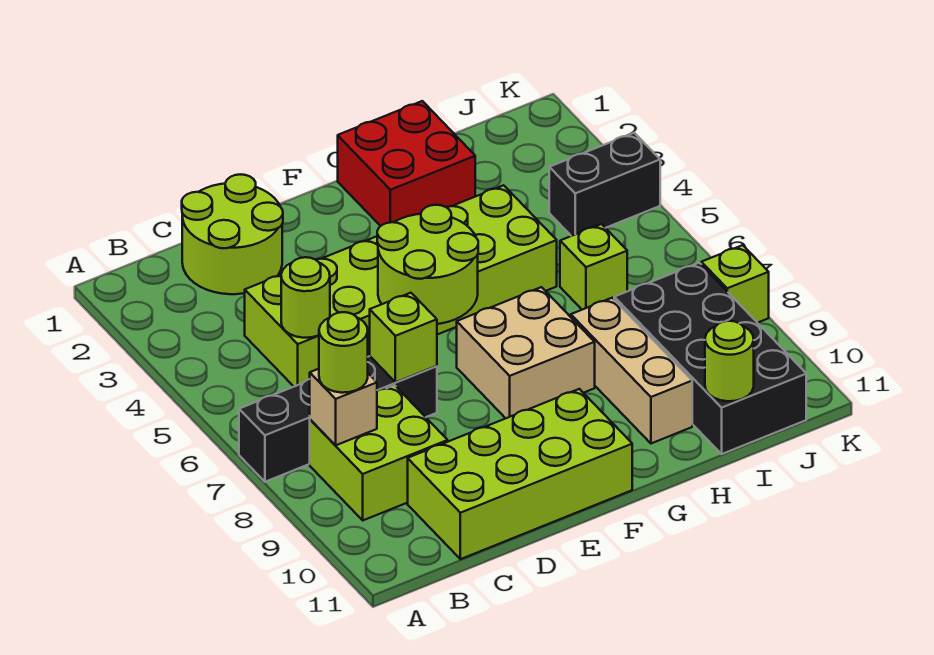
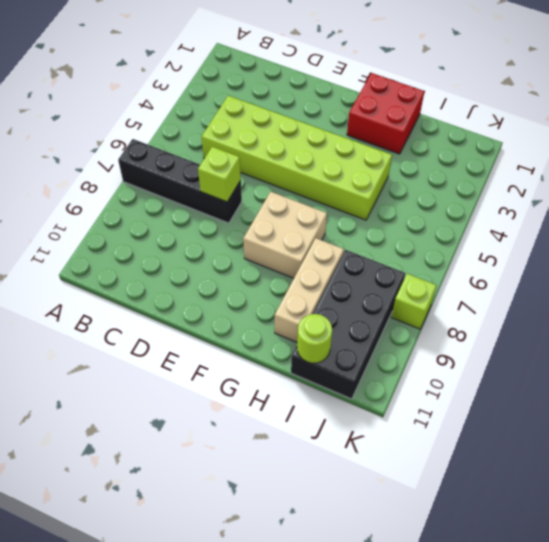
none -> lime 2x2 brick [310,385,448,520]
none -> lime 2x2 round brick [182,174,283,294]
none -> lime 2x4 brick [408,389,632,559]

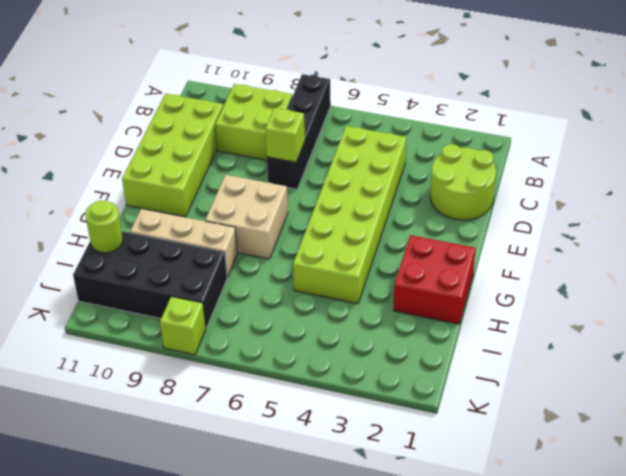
none -> lime 1x1 brick [560,224,627,310]
none -> black 1x2 brick [549,133,660,236]
none -> tan 1x1 brick [310,369,377,445]

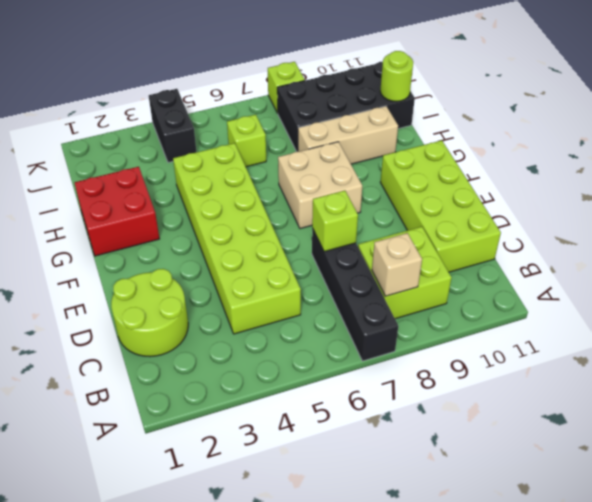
none -> lime 1x1 round brick [281,257,330,338]
none -> lime 2x2 round brick [377,205,478,324]
none -> lime 1x1 round brick [319,312,368,393]

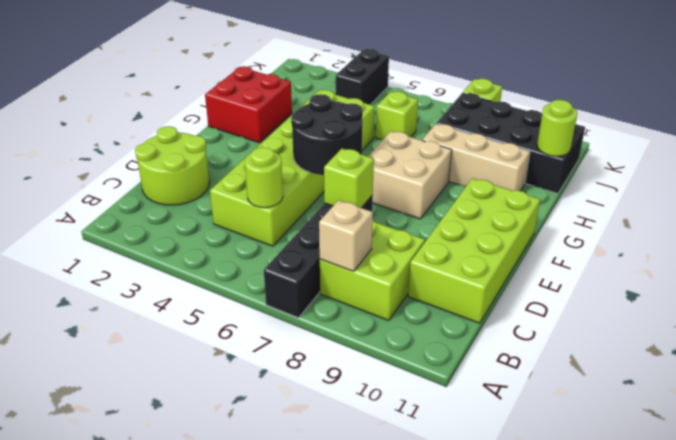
black 2x2 round brick [291,94,363,175] -> lime 2x2 round brick [377,205,478,324]
none -> lime 1x1 round brick [319,312,368,393]

